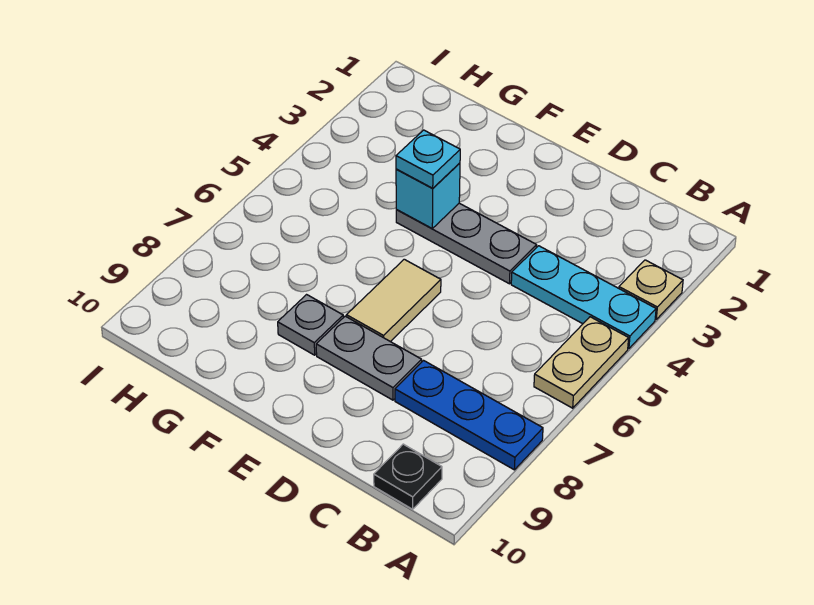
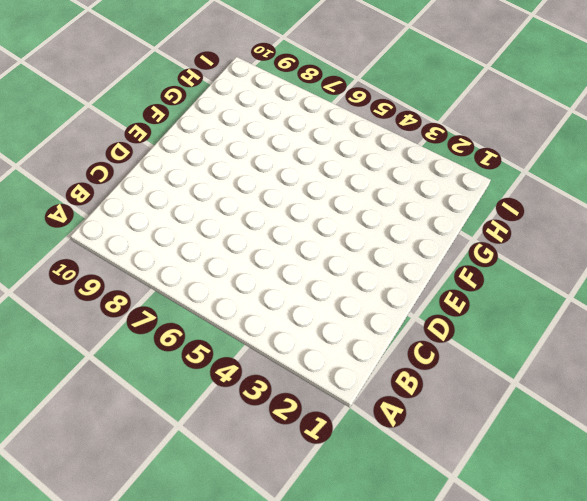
none -> tan 1x1 plate [619,260,683,319]
none -> cyan 1x3 plate [511,246,656,349]

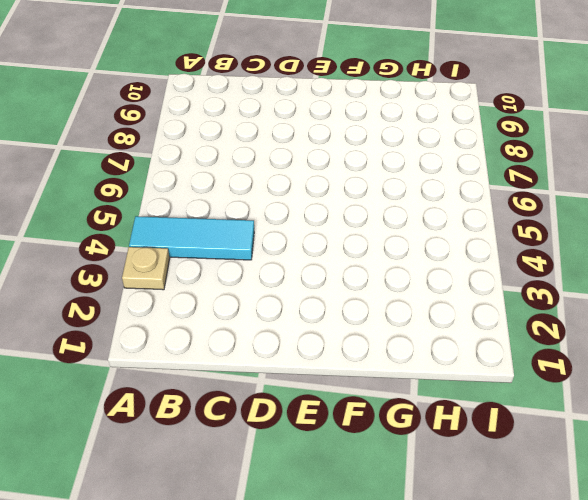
cyan 1x3 tile [129,216,254,260] -> cyan 1x3 plate [511,246,656,349]
none -> tan 1x2 plate [534,317,629,408]
none -> blue 1x3 plate [395,361,543,470]

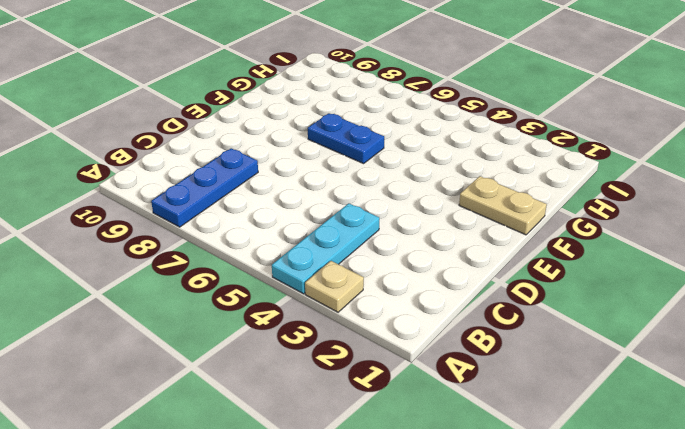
tan 1x2 plate [459,176,547,235] -> tan 1x2 plate moved to [534,317,629,408]
blue 1x2 plate [308,113,384,164] -> none
none -> black 1x1 plate [374,444,442,509]
none -> grey 1x3 plate [396,203,537,284]

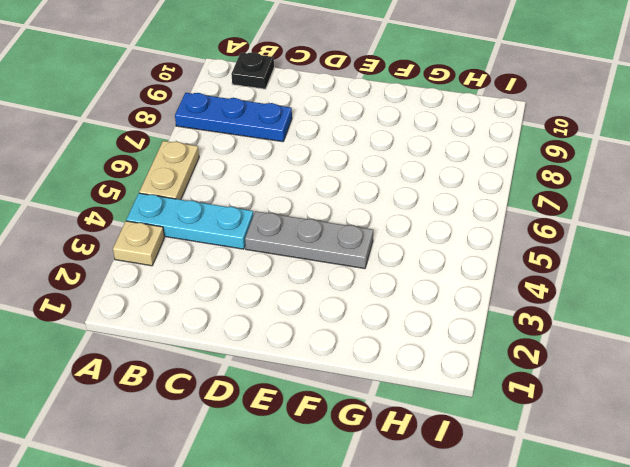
none -> grey 1x2 plate [316,316,422,400]
none -> tan 1x2 tile [347,259,441,342]

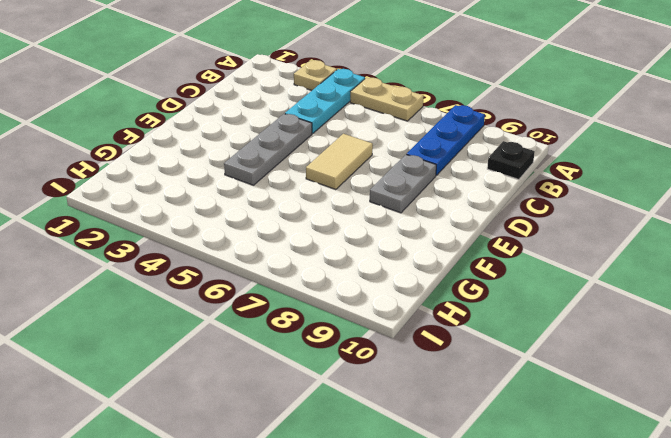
tan 1x2 tile [306,134,373,190] -> tan 1x2 tile turned to [347,259,441,342]
none -> grey 1x1 plate [278,295,343,355]
none -> cyan 1x1 brick [396,163,460,228]

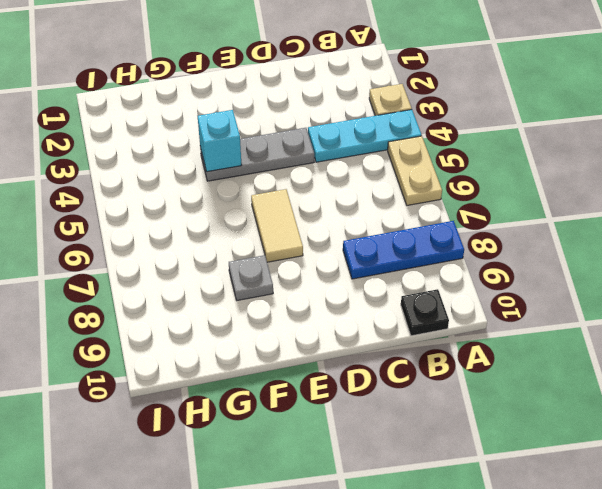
none -> grey 1x2 plate [316,316,422,400]
none -> cyan 1x1 plate [396,130,460,188]

